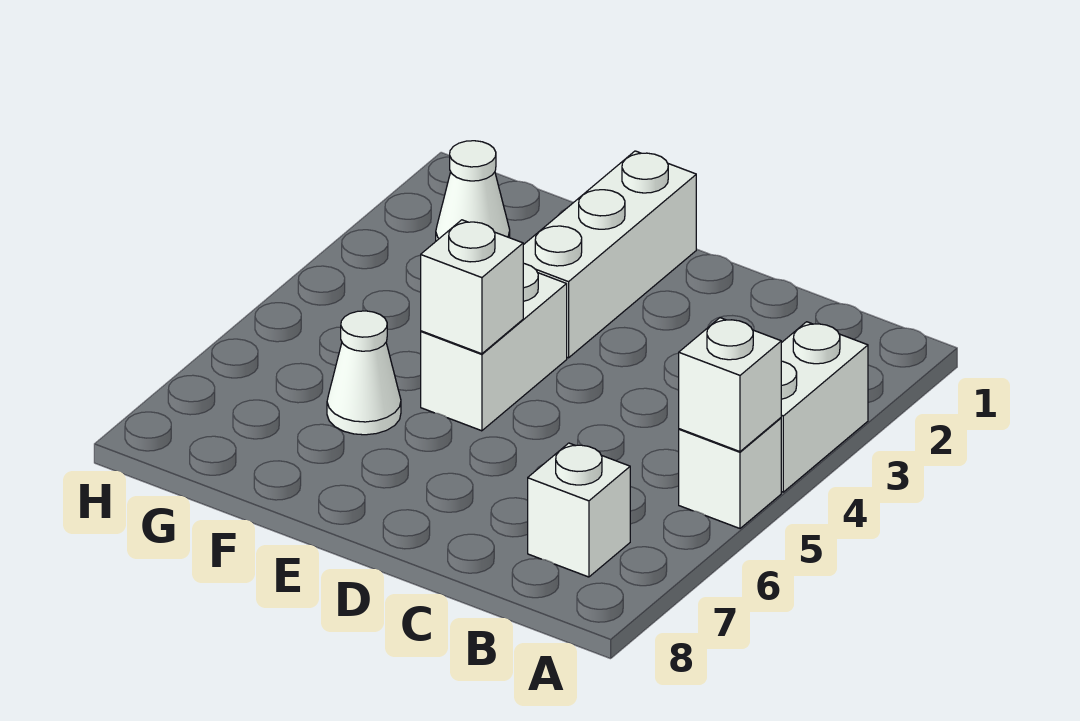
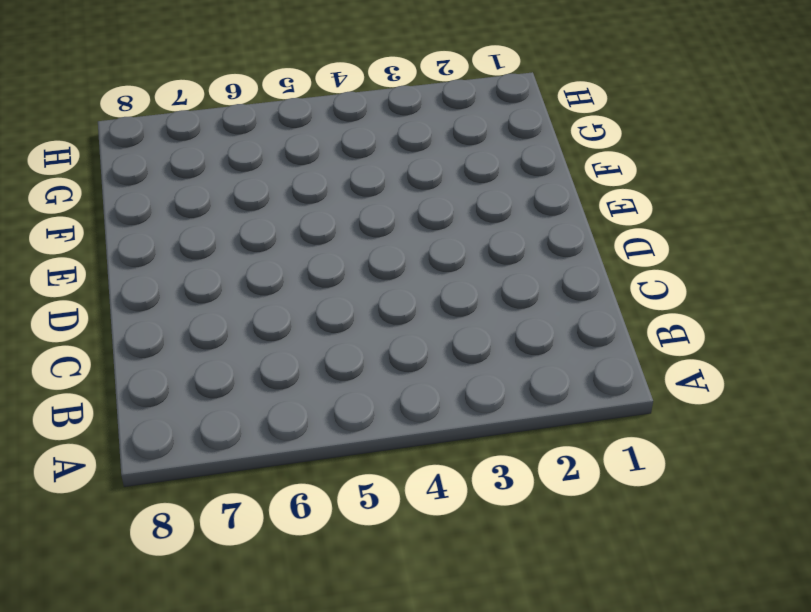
none -> white 1x2 brick [781,322,868,492]
none -> white 1x1 brick [679,418,781,528]

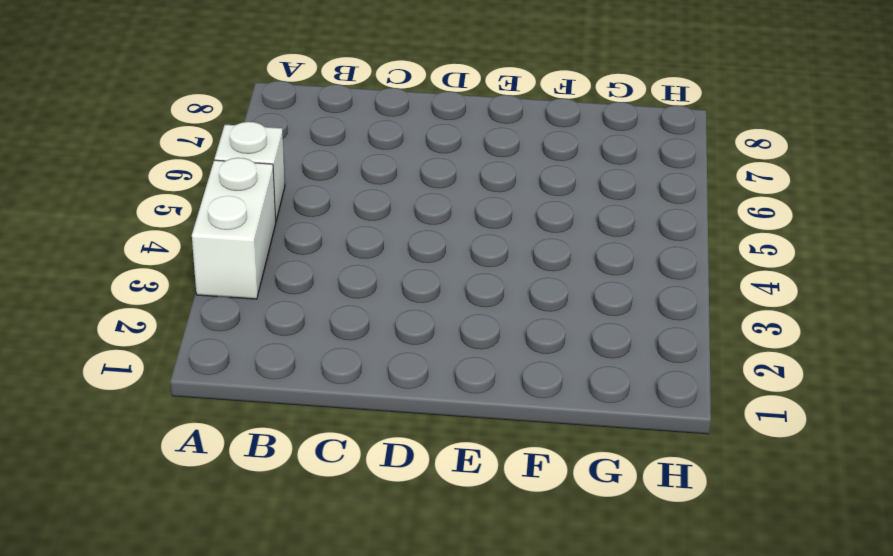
none -> white 1x1 brick [528,443,630,577]
none -> white 1x3 brick [523,151,696,358]

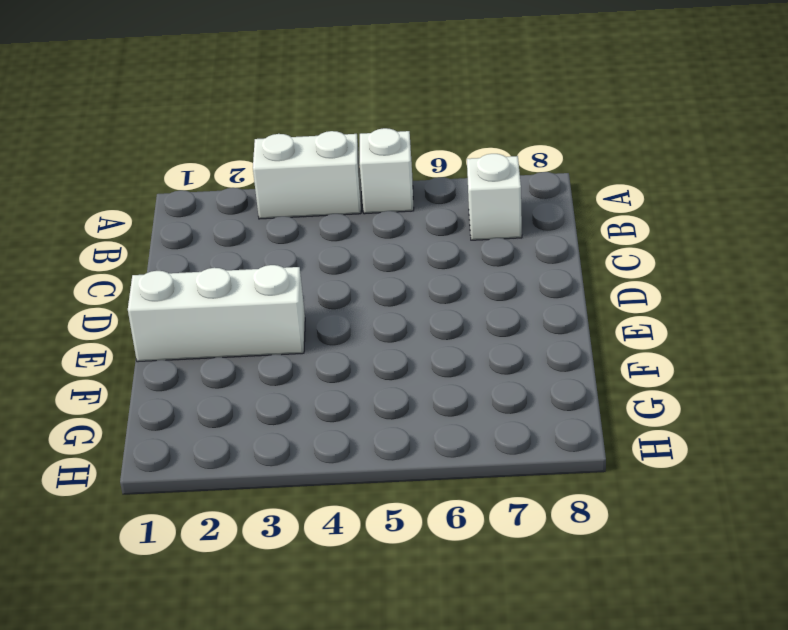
none -> white 1x2 brick [421,263,567,431]
none -> white 1x1 cone [327,311,401,435]

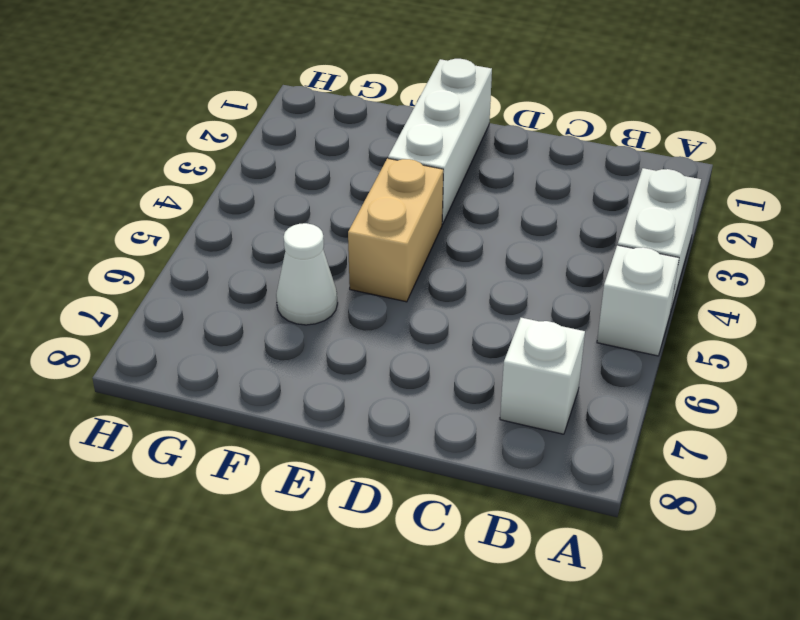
tan 1x2 brick [348,158,443,302] -> white 1x2 brick [421,263,567,431]
none -> white 1x1 cone [436,141,510,241]
none -> white 1x1 brick [679,318,781,452]

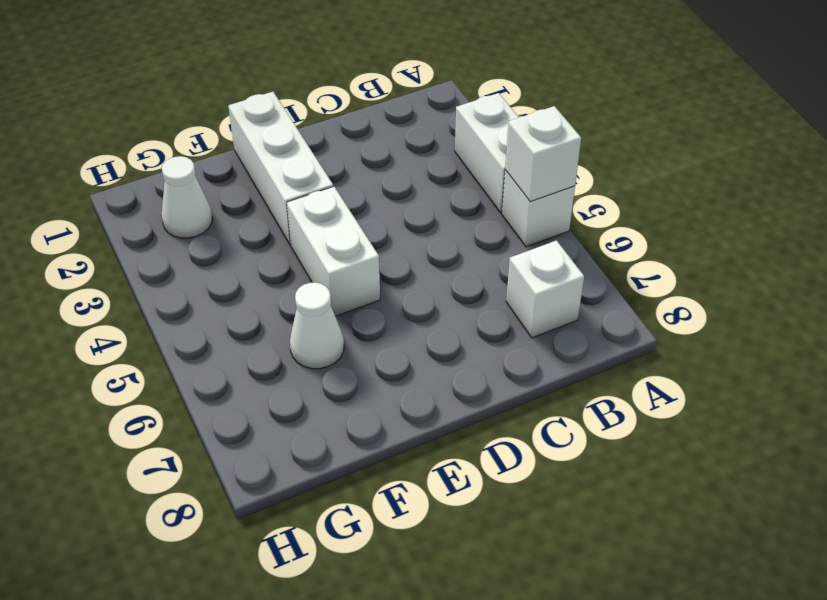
none -> white 1x1 brick [421,220,523,354]

